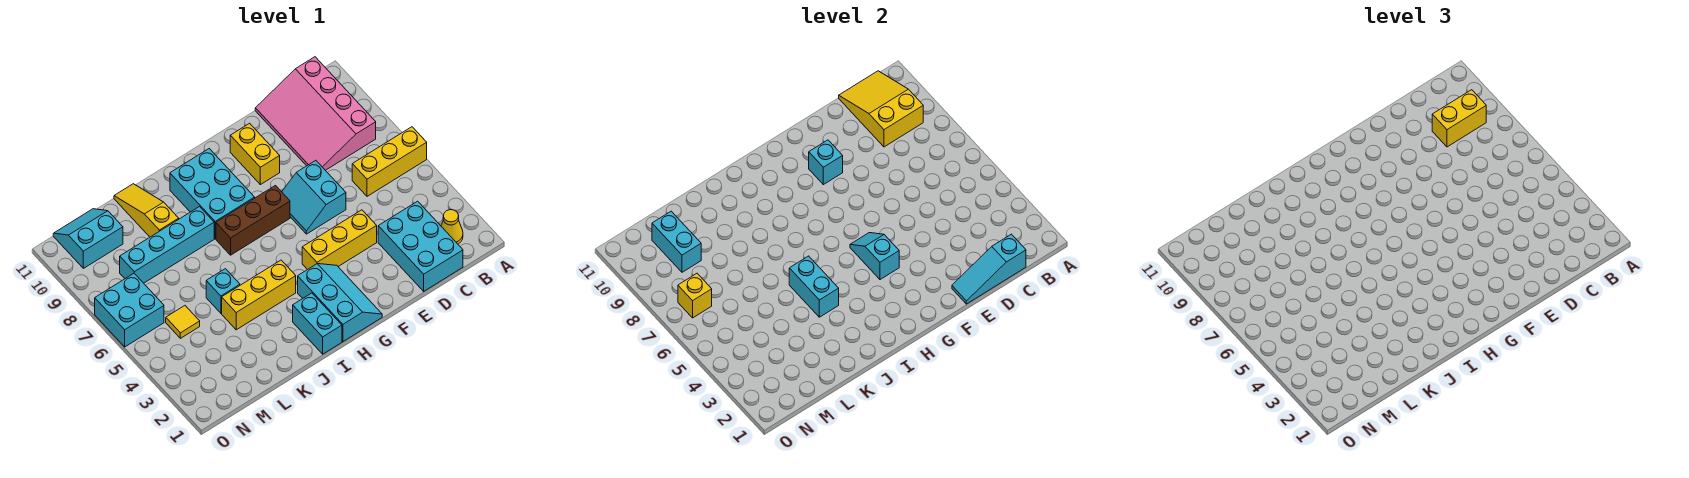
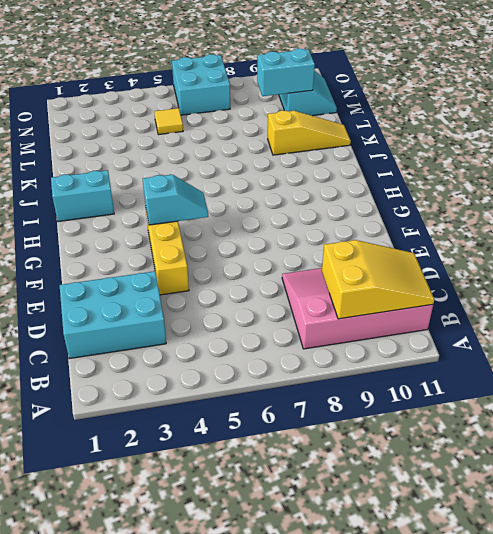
none -> yellow 1x3 brick [352,127,427,196]
none -> yellow 1x1 cone [441,210,463,244]
none -> cyan 2x2 slope [282,160,346,234]

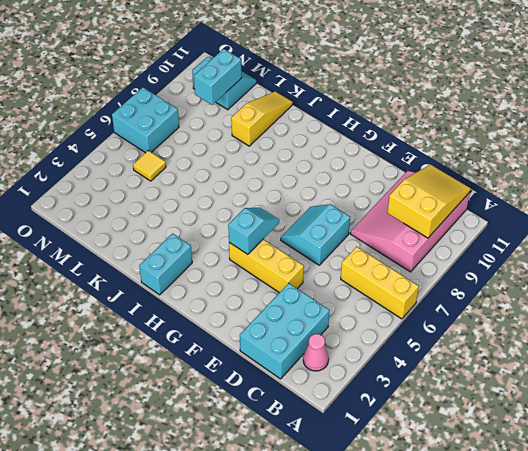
pink 1x1 cone [303,334,329,371] -> yellow 1x1 cone [441,210,463,244]
none -> yellow 1x2 brick [230,123,280,185]
none -> cyan 2x3 slope [298,264,382,342]
none -> brown 1x3 brick [216,186,290,255]

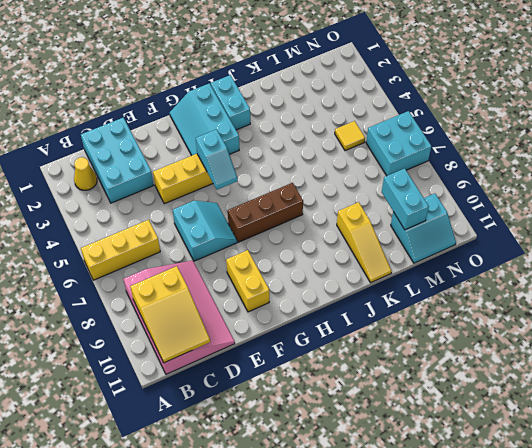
none -> cyan 2x3 brick [170,149,255,239]
none -> yellow 1x3 brick [222,260,296,330]
none -> cyan 1x4 brick [120,207,214,283]

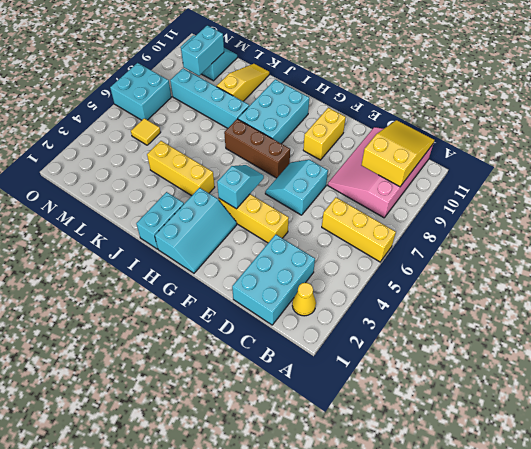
none -> cyan 1x1 brick [206,269,240,313]
none -> cyan 1x3 slope [952,234,1026,304]
none -> cyan 1x1 brick [809,140,843,185]

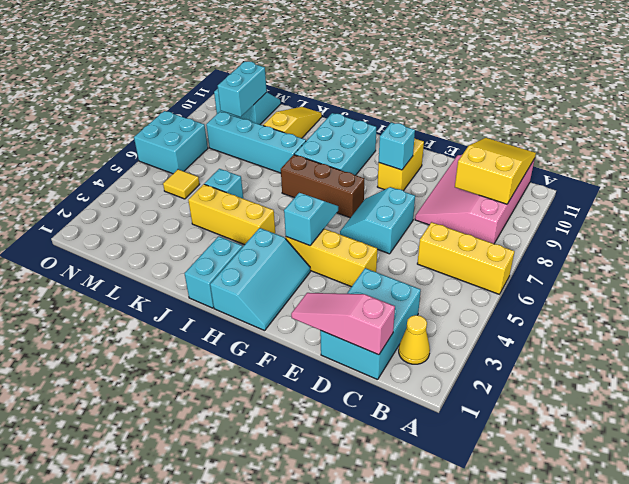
pink 1x3 slope [291,293,395,355] -> cyan 1x3 slope [952,234,1026,304]
none -> cyan 1x2 brick [789,256,839,317]
none -> yellow 1x1 brick [678,274,712,318]
none -> yellow 1x2 brick [1432,90,1486,147]

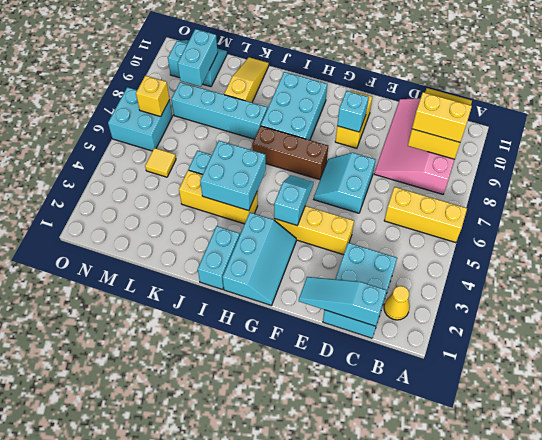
cyan 2x2 brick [200,141,266,211] -> cyan 1x2 brick [789,256,839,317]

